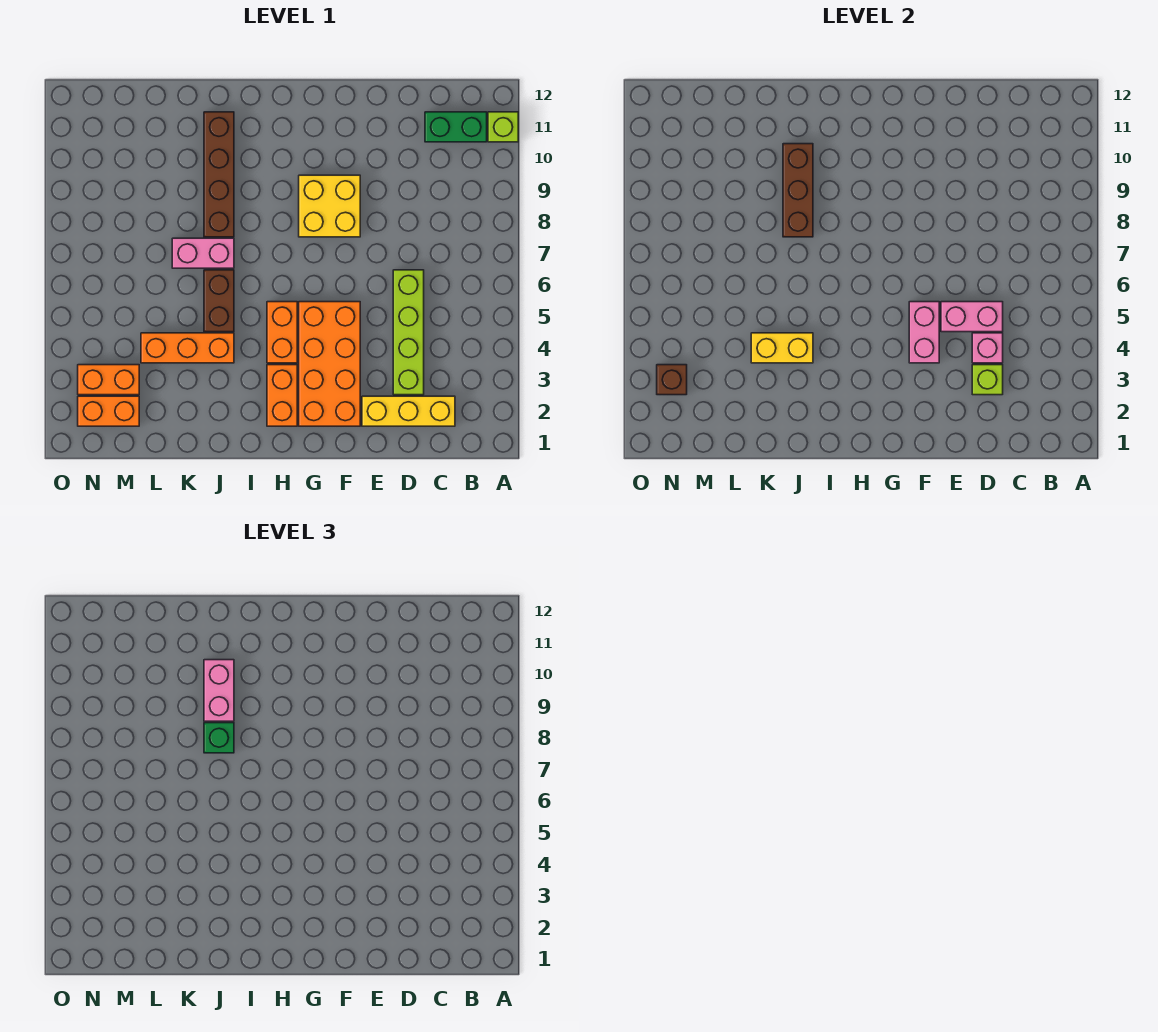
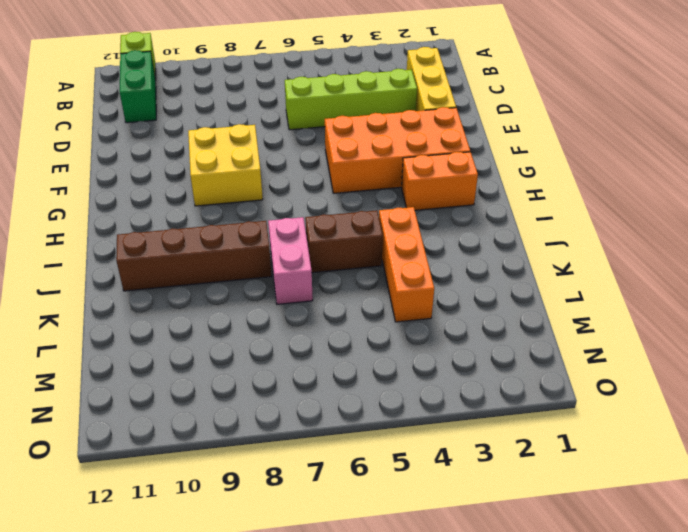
none -> orange 1x2 brick [267,302,297,363]
none -> orange 1x2 brick [78,396,139,426]
none -> orange 1x2 brick [78,365,139,395]

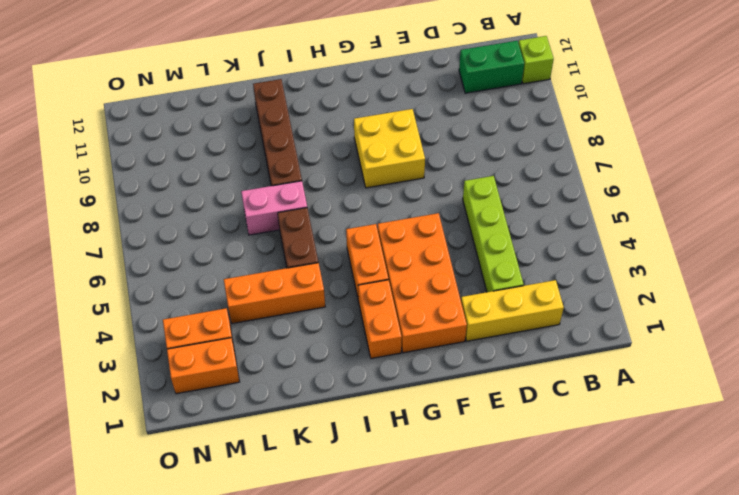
none -> lime 1x1 brick [972,365,1003,395]
none -> pink 1x1 brick [972,333,1003,363]
none -> pink 1x2 brick [941,302,1003,332]

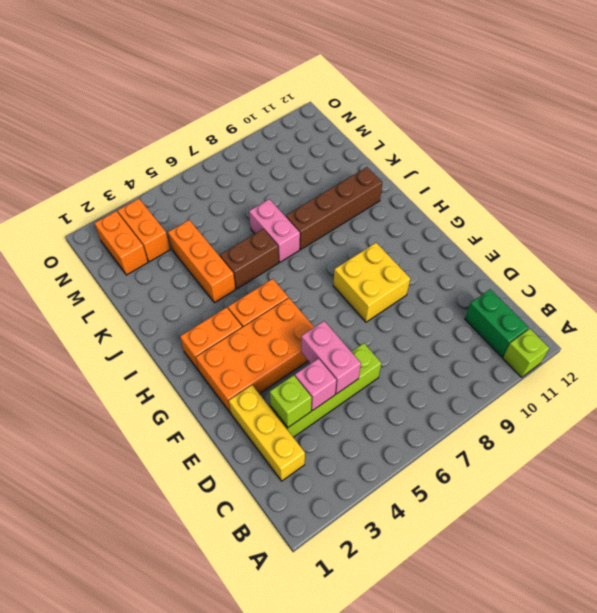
none -> pink 1x2 brick [909,302,939,363]
none -> yellow 1x2 brick [751,333,813,363]
none -> brown 1x3 brick [783,144,813,237]

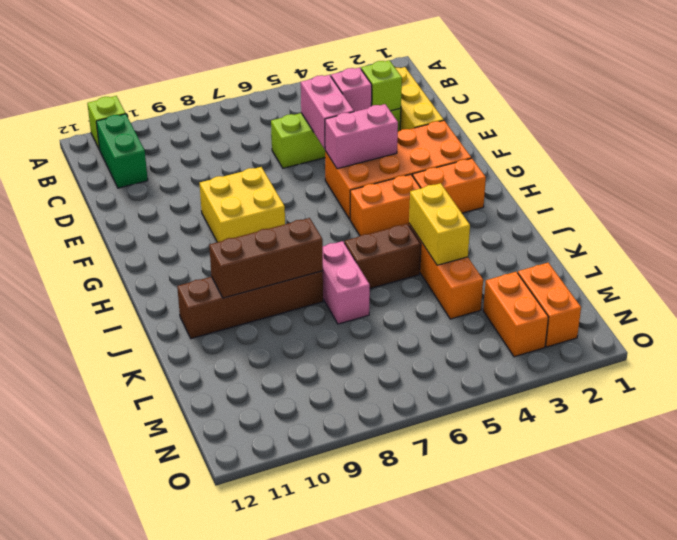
none -> brown 1x1 brick [657,365,687,395]
none -> green 1x1 brick [204,723,234,753]
none -> pink 1x2 brick [204,660,234,721]

